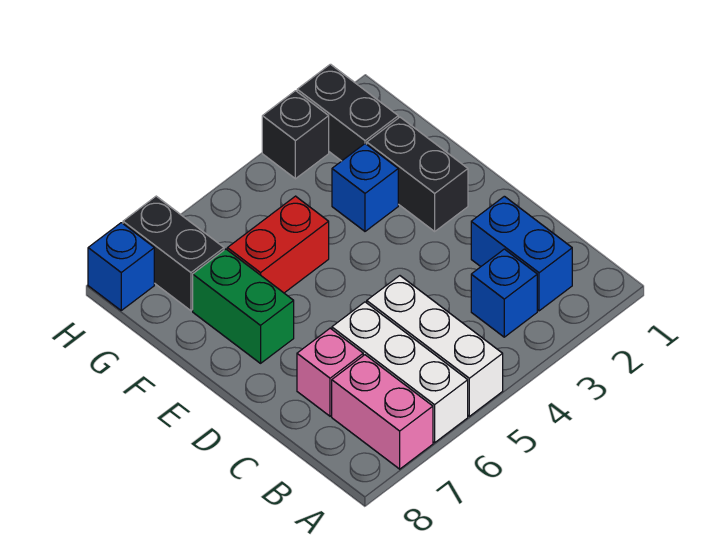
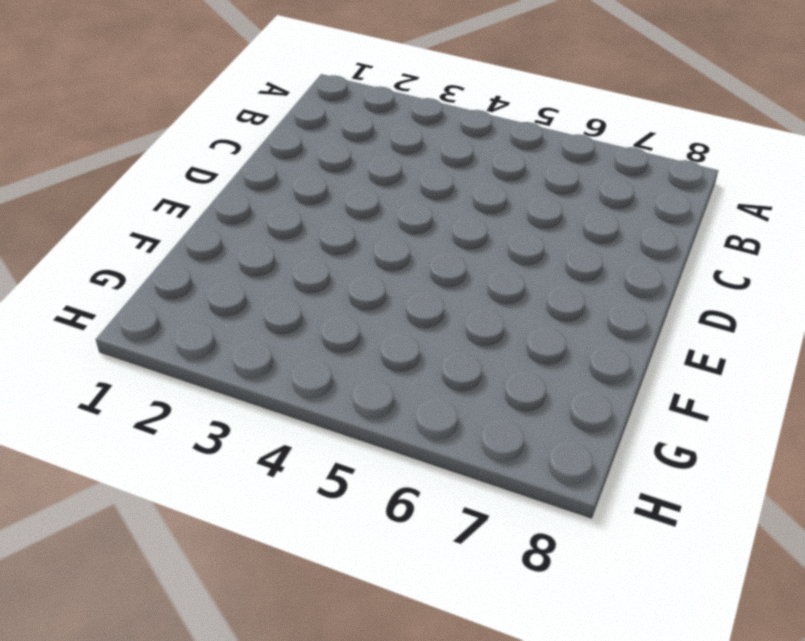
none -> white 1x3 brick [367,276,503,416]
none -> white 1x3 brick [332,302,468,443]
none -> pink 1x2 brick [332,355,433,469]

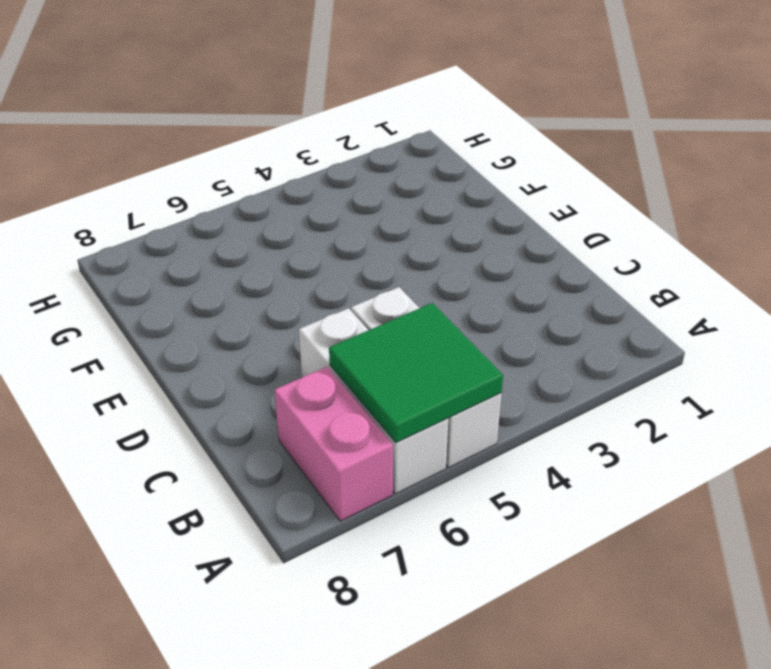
green 2x2 tile [329,303,503,443] -> none
none -> blue 1x2 brick [471,196,572,311]
none -> blue 1x1 brick [471,249,537,337]
none -> pink 1x1 brick [297,328,363,416]

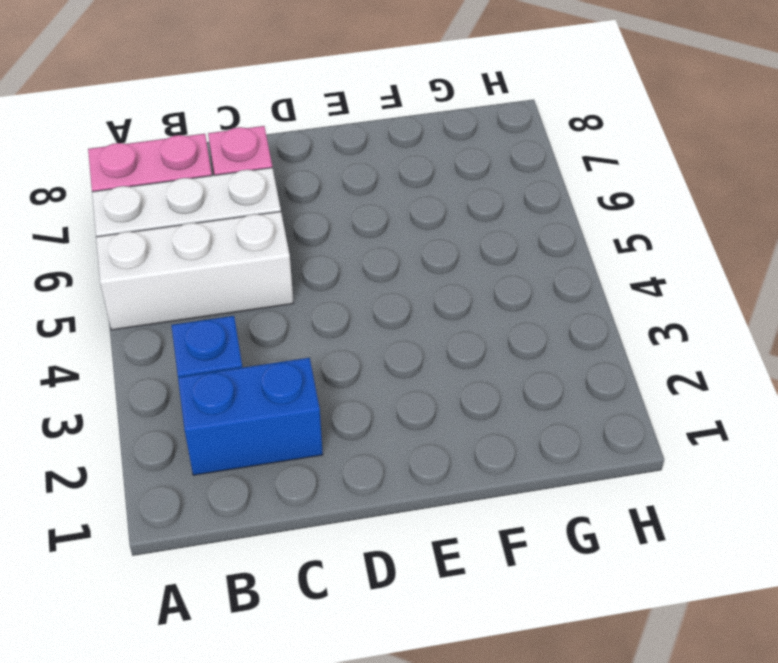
none -> black 1x2 brick [367,117,468,231]
none -> green 1x2 brick [193,249,294,363]
none -> blue 1x1 brick [332,144,398,231]

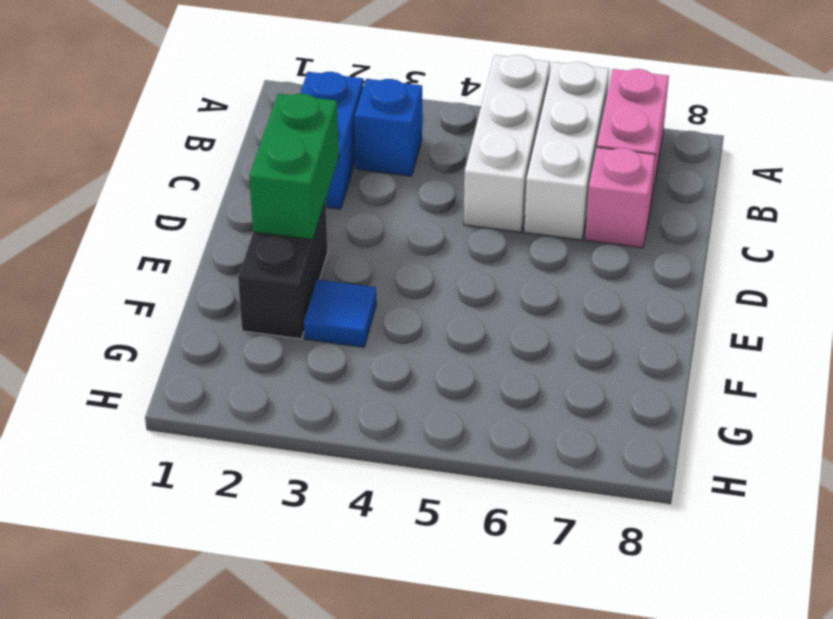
green 1x2 brick [249,93,339,240] -> green 1x2 brick moved to [193,249,294,363]
blue 1x1 tile [304,279,376,347] -> blue 1x1 brick [332,144,398,231]
none -> red 1x2 brick [227,196,329,293]
none -> black 1x2 brick [297,64,398,161]
none -> black 1x2 brick [123,196,224,311]

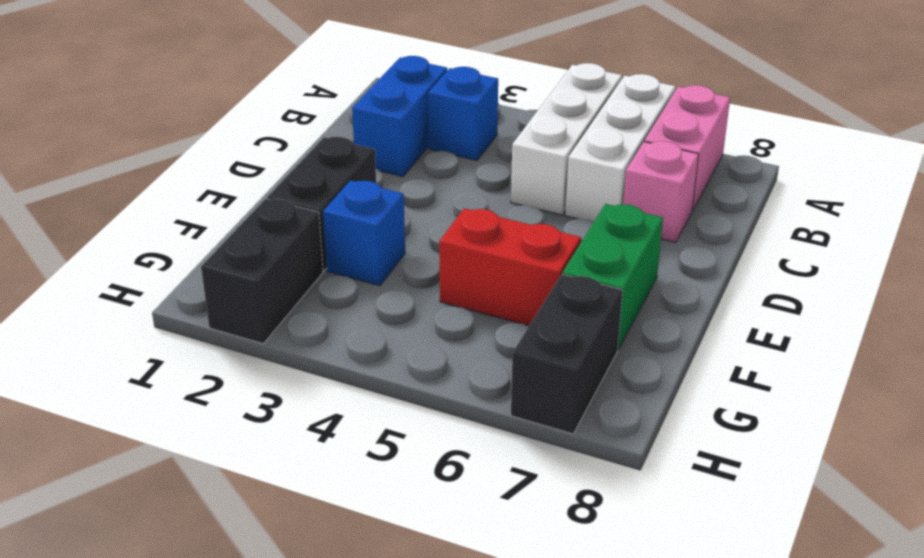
none -> black 1x1 brick [262,91,329,179]
none -> blue 1x1 brick [88,223,154,310]

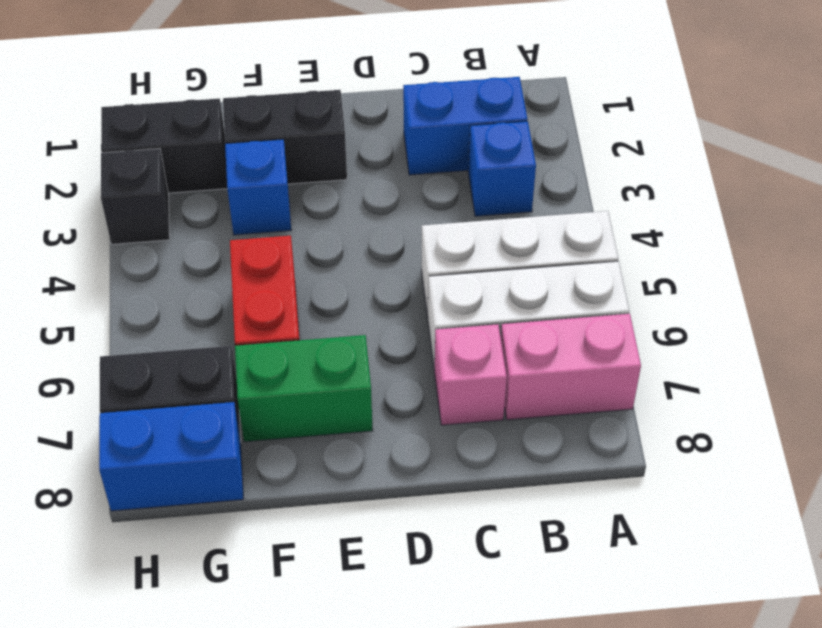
blue 1x2 brick [99,402,243,511] -> blue 1x1 brick [88,223,154,310]

